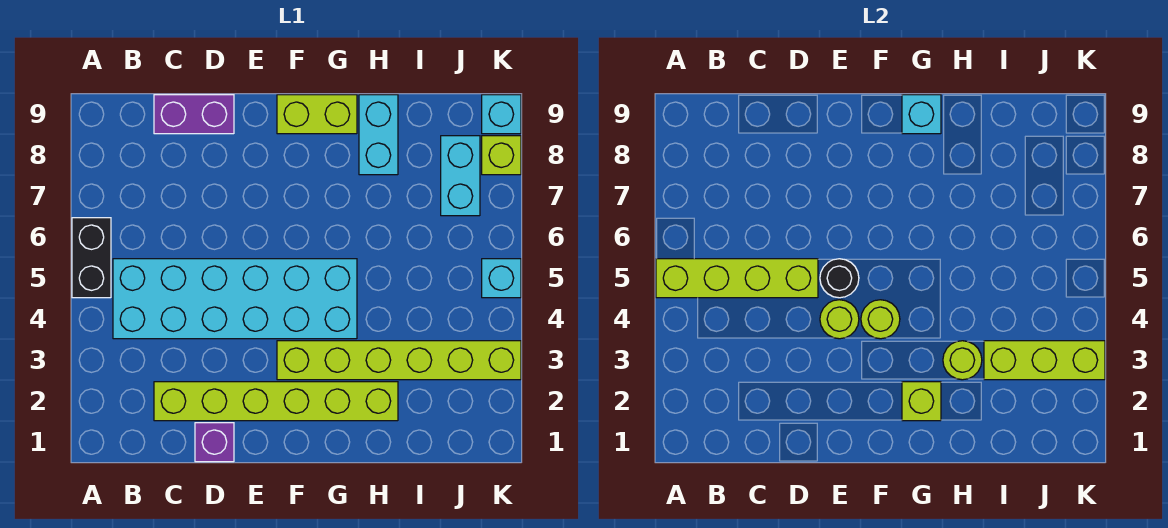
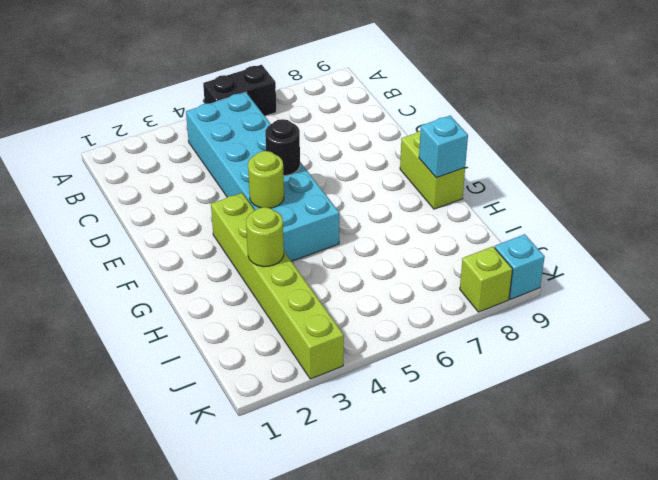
none -> lime 1x6 brick [154,382,398,421]
none -> purple 1x2 brick [154,95,234,134]
none -> purple 1x1 brick [195,423,234,462]

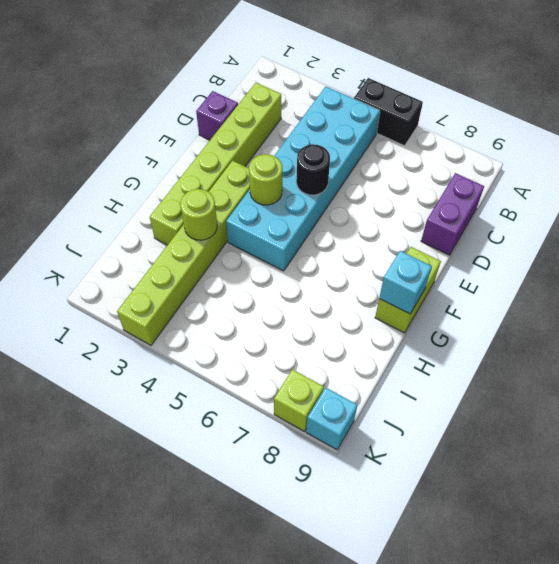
none -> cyan 1x2 brick [359,95,398,175]
none -> cyan 1x2 brick [441,136,480,216]
none -> cyan 1x1 brick [482,259,521,298]

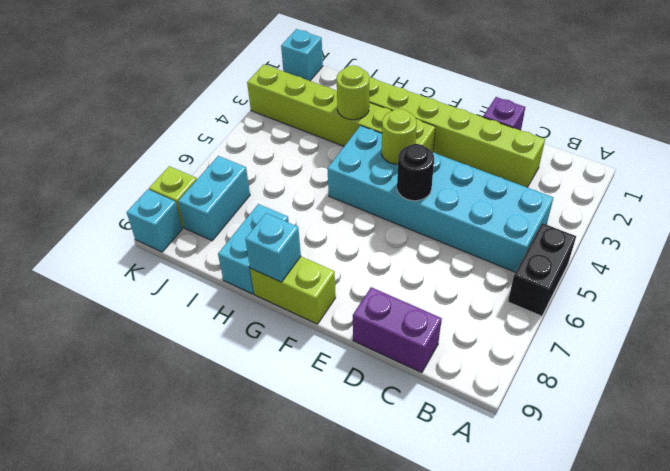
cyan 1x1 brick [281,29,323,81] -> cyan 1x1 brick moved to [482,259,521,298]
none -> lime 1x4 brick [656,259,818,298]
none -> lime 1x1 round brick [820,300,859,339]
none -> lime 1x1 brick [902,382,941,421]

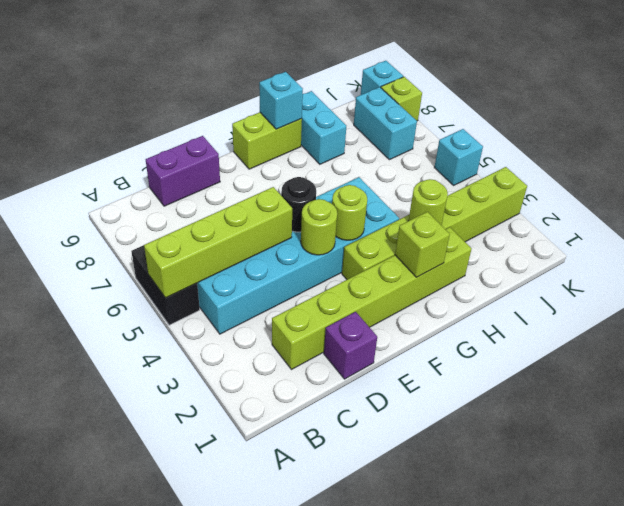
none -> lime 1x3 brick [984,341,1105,380]

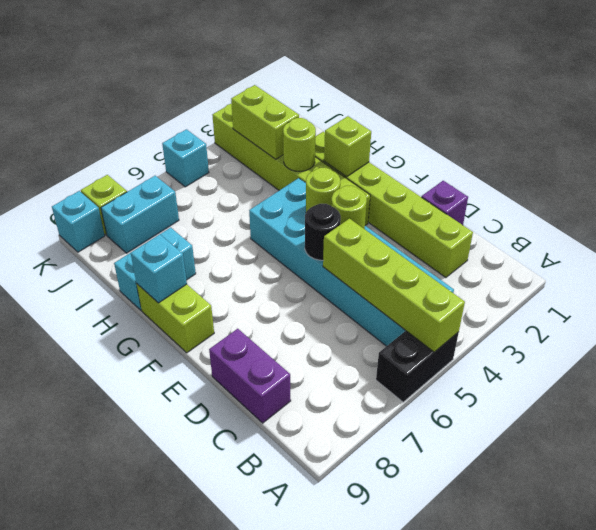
lime 1x2 brick [231,85,299,159] -> lime 1x3 brick [984,341,1105,380]

